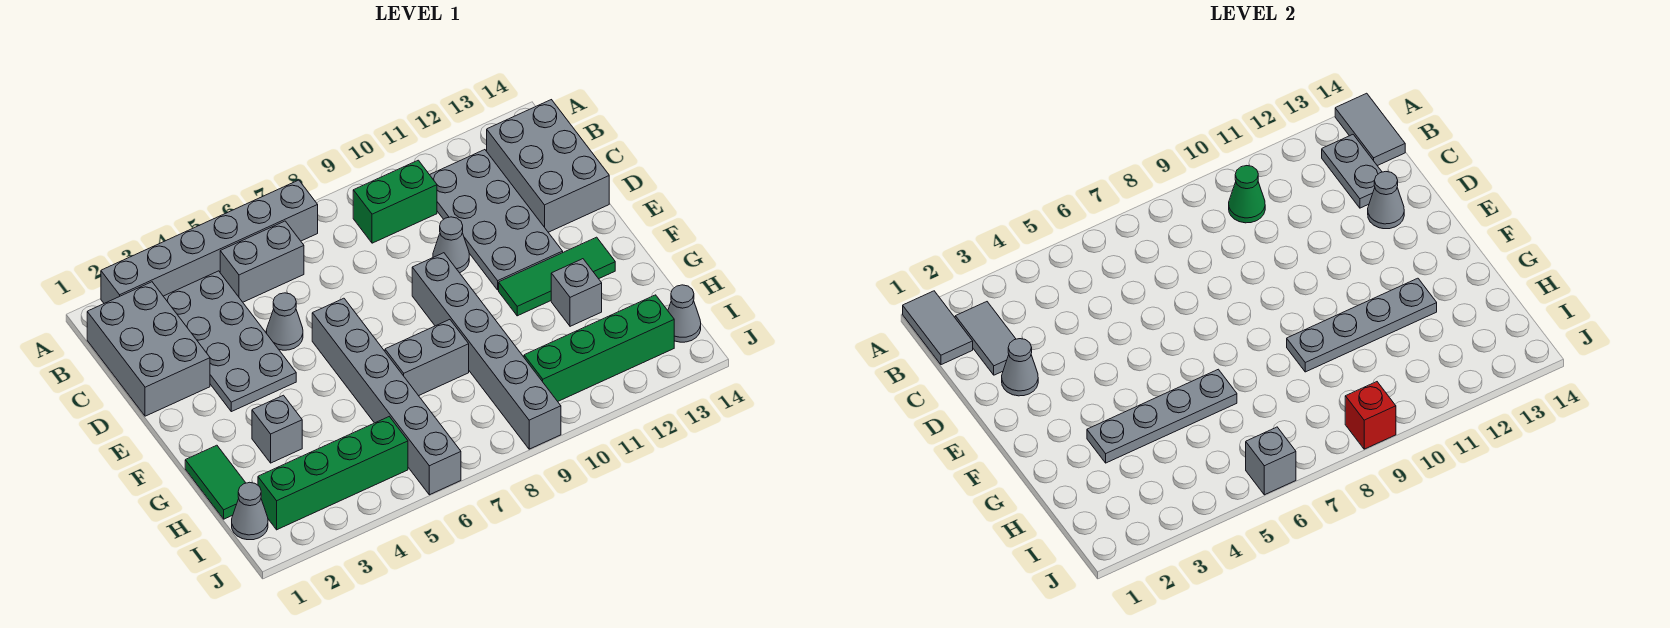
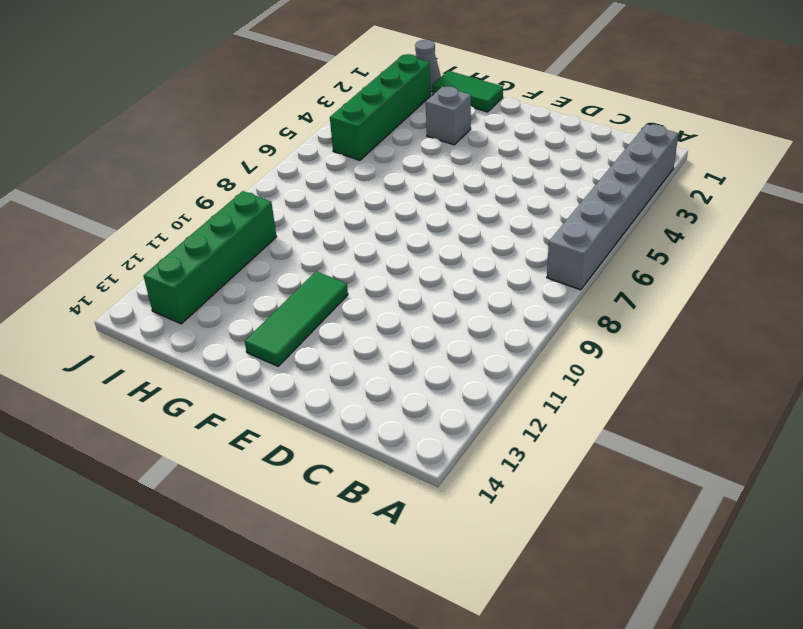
none -> grey 2x3 brick [87,282,210,416]
none -> grey 2x4 plate [163,271,296,412]
none -> grey 1x2 brick [220,221,304,302]
none -> green 1x2 brick [353,160,437,243]

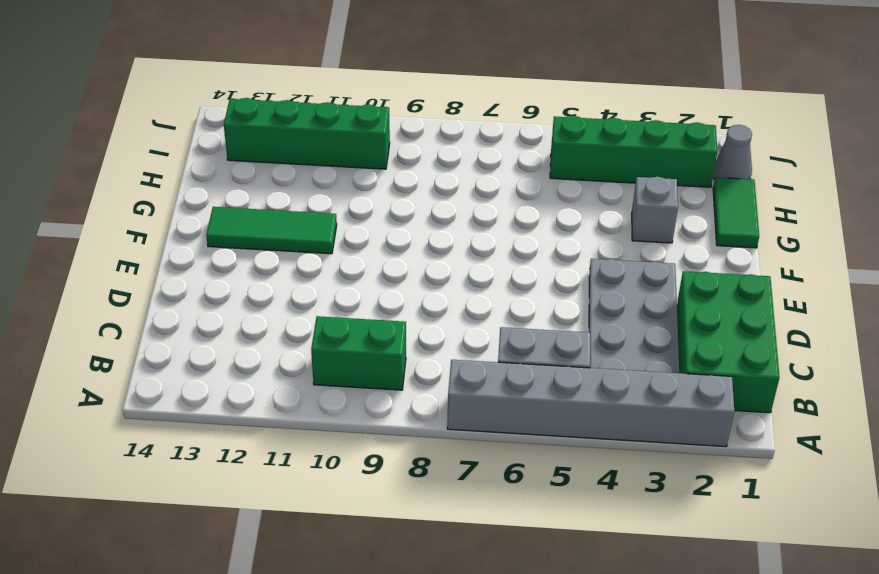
green 2x3 brick [677,271,780,413] -> grey 2x3 brick [87,282,210,416]
none -> grey 2x4 plate [430,150,563,290]
none -> grey 2x3 brick [487,100,609,232]
none -> grey 1x1 cone [266,293,303,350]
none -> grey 1x1 cone [433,217,469,273]

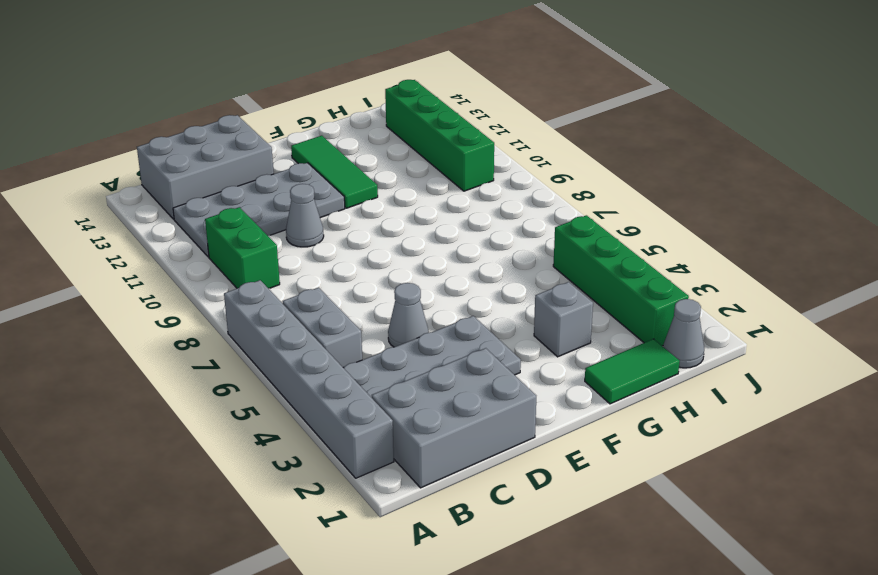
none -> grey 1x6 brick [312,298,461,495]
none -> grey 1x6 brick [412,253,561,449]
none -> grey 1x2 brick [385,320,469,396]
none -> grey 1x1 brick [551,259,602,326]

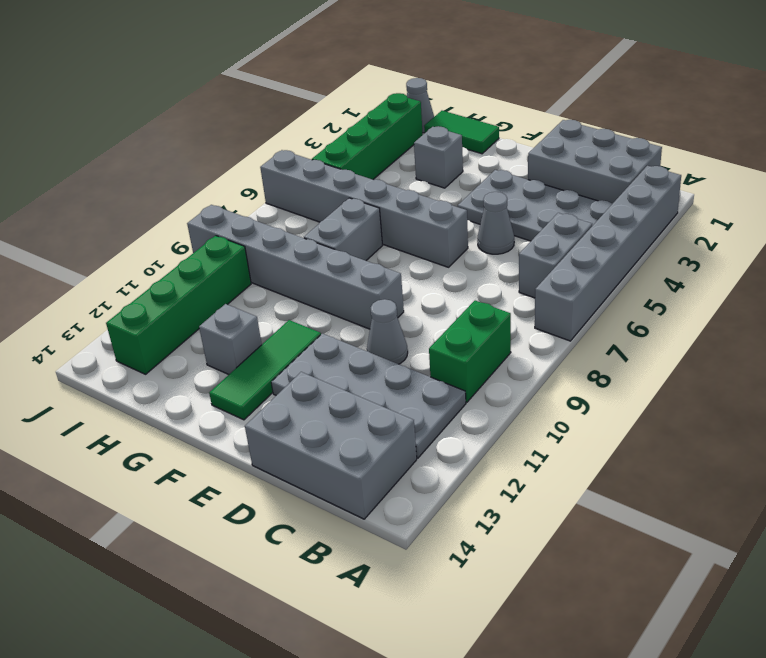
none -> grey 1x1 cone [668,285,701,342]
none -> grey 1x2 tile [903,291,973,365]
none -> grey 1x2 tile [1335,93,1405,166]
none -> grey 1x2 tile [955,302,1016,375]

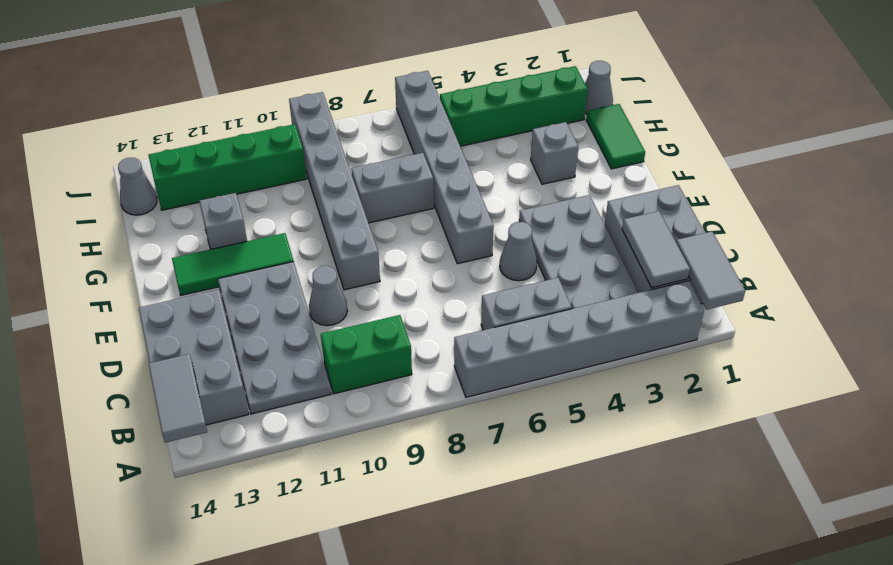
none -> green 1x1 cone [1229,166,1265,223]
none -> grey 1x2 plate [1322,135,1382,208]
none -> grey 1x1 cone [1002,339,1038,396]
none -> grey 1x1 cone [1368,172,1404,229]

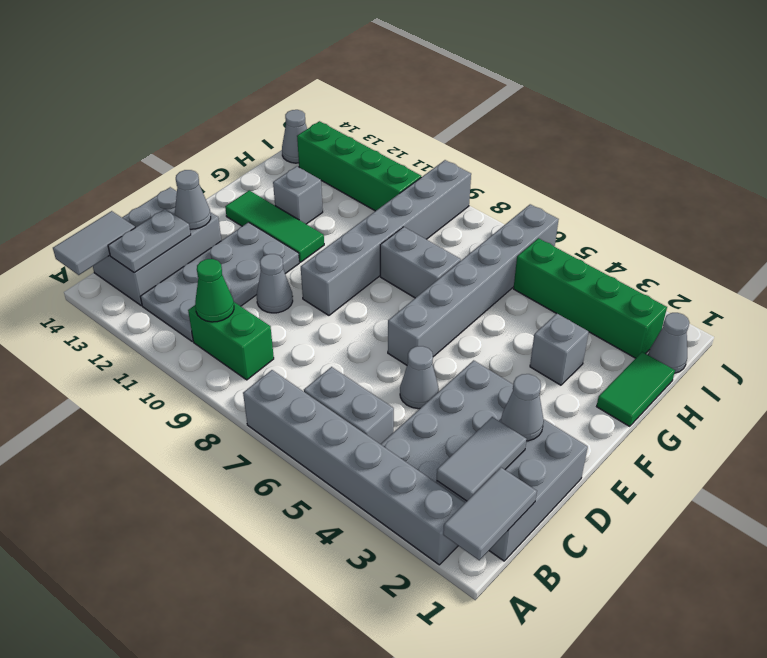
none -> grey 1x4 plate [1087,369,1237,463]
none -> grey 1x4 plate [1287,278,1437,372]
none -> grey 1x1 brick [1246,427,1296,495]
none -> red 1x1 brick [1345,382,1396,449]

